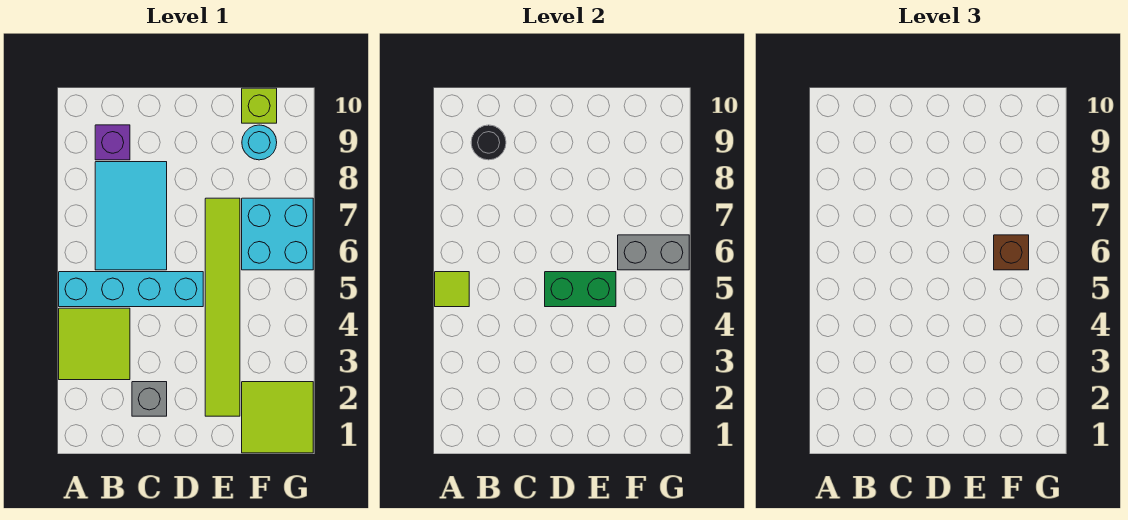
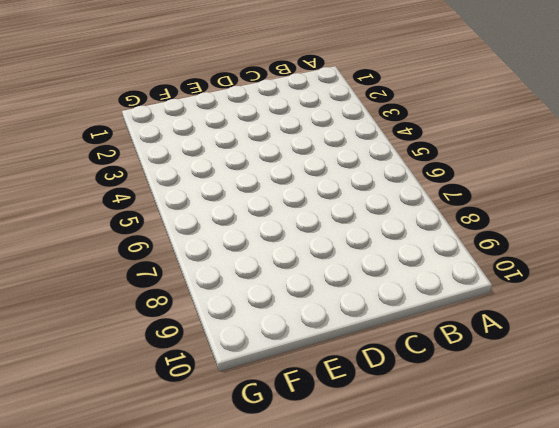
none -> lime 2x2 tile [59,308,130,380]
none -> cyan 1x4 brick [59,272,203,307]
none -> cyan 2x3 tile [95,162,167,270]

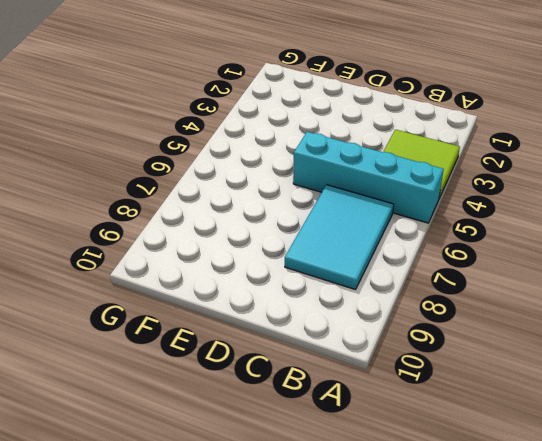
none -> purple 1x1 brick [95,125,130,160]
none -> grey 1x1 brick [132,382,167,416]
none -> lime 1x6 tile [205,198,240,416]

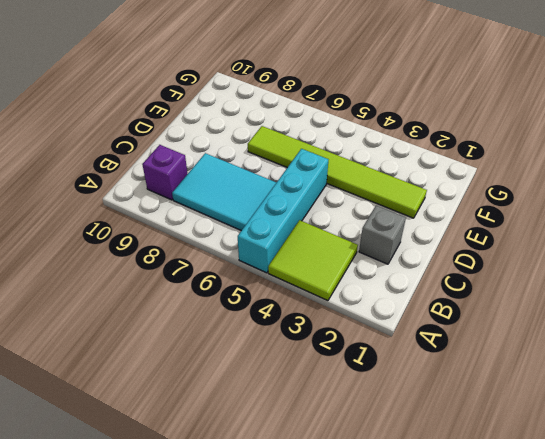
none -> lime 2x2 tile [242,382,313,453]
none -> cyan 2x2 brick [242,198,313,270]
none -> cyan 1x1 round brick [242,125,277,160]

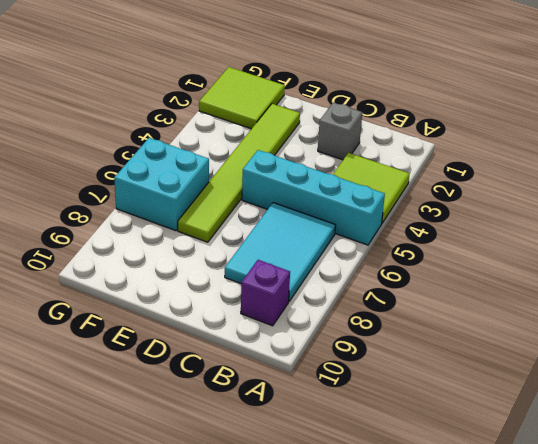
none -> cyan 1x1 round brick [242,125,277,160]
none -> lime 1x1 brick [242,88,277,123]
none -> lime 1x1 tile [435,272,469,307]

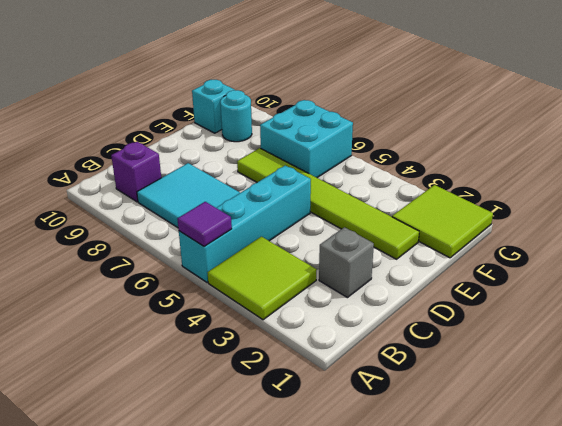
purple 1x1 tile [177,202,232,246] -> lime 1x1 tile [435,272,469,307]
cyan 1x1 brick [192,80,234,133] -> lime 1x1 brick [242,88,277,123]
none -> black 1x1 round brick [471,125,506,160]
none -> green 1x2 brick [545,272,616,307]
none -> grey 1x2 brick [618,235,689,270]

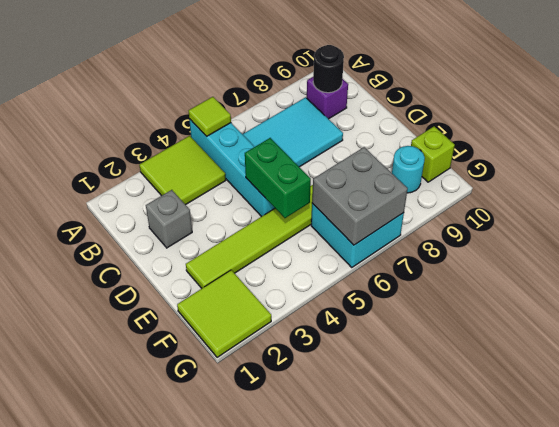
grey 2x2 brick [312,147,408,245] -> grey 1x2 brick [618,235,689,270]
none -> brown 1x1 brick [994,235,1029,270]

